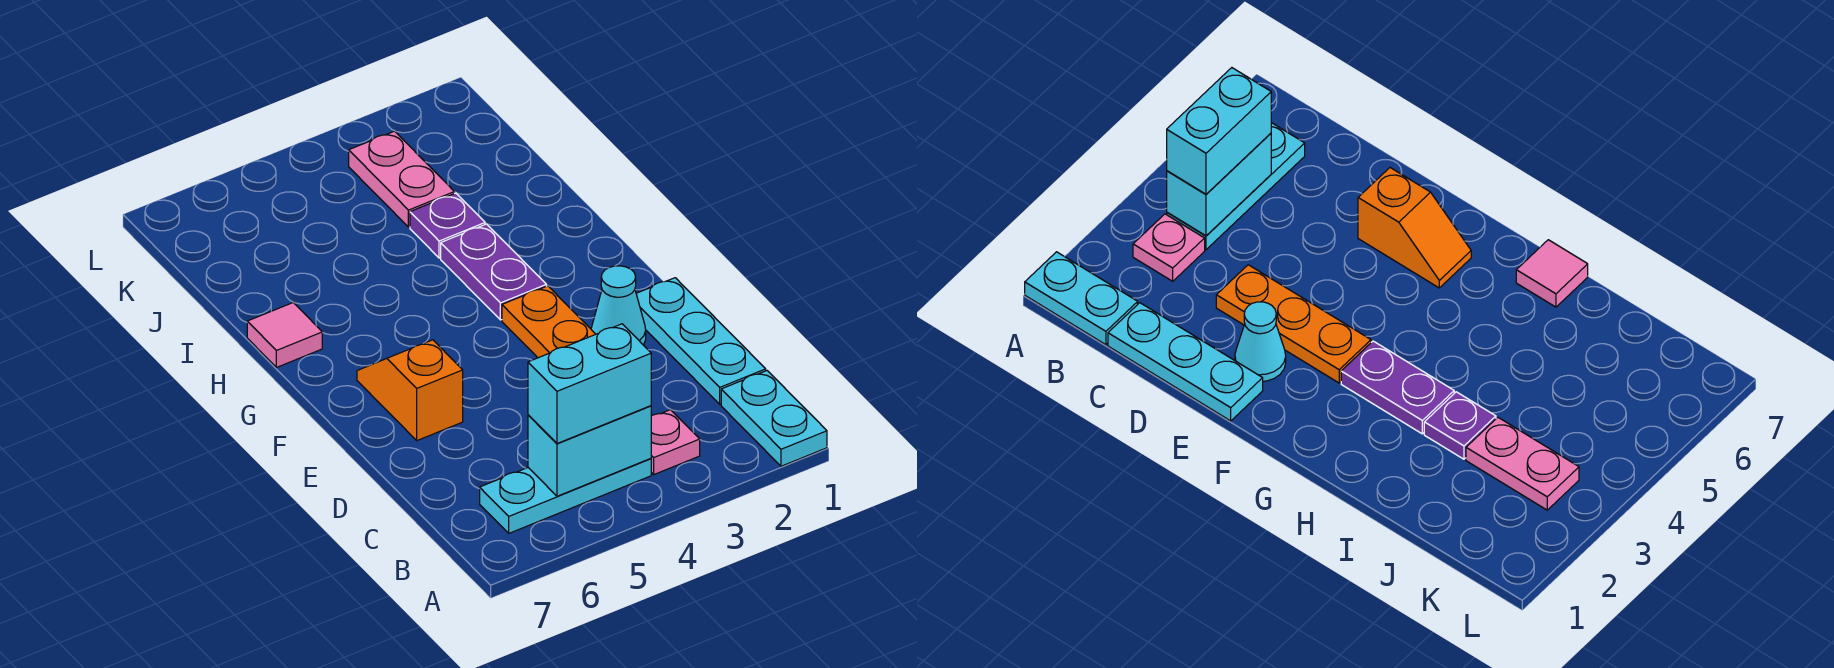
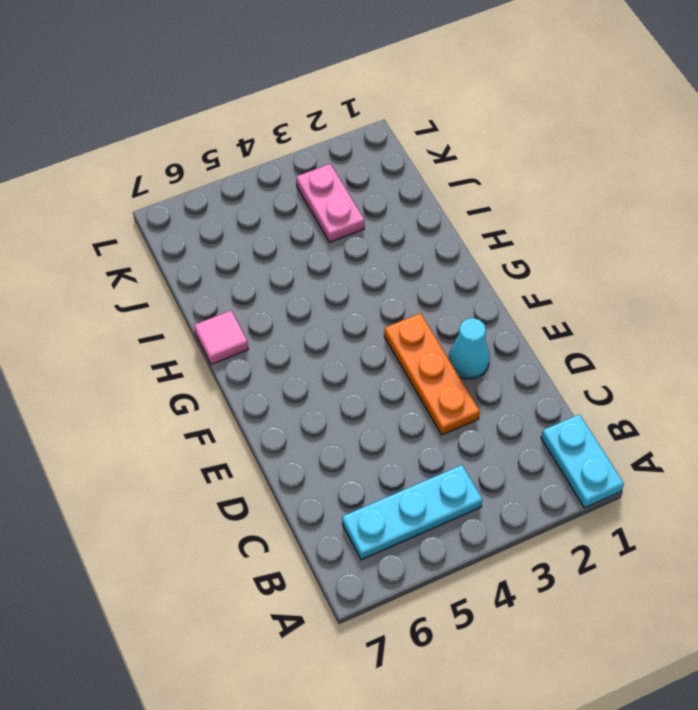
none -> pink 1x1 plate [651,410,700,474]
none -> cyan 1x3 plate [636,278,766,404]
none -> orange 1x2 slope [357,340,463,441]

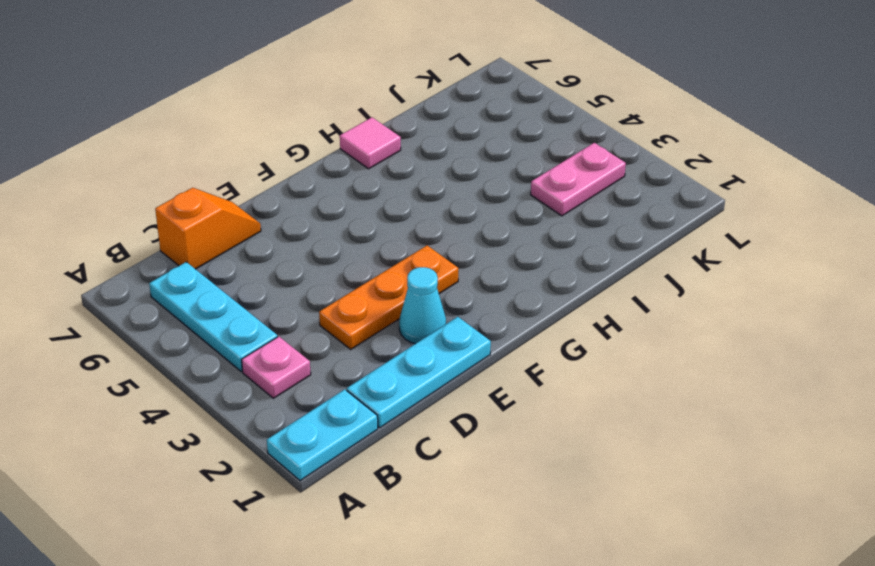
orange 1x2 slope [155,188,261,269] -> orange 1x2 slope moved to [357,340,463,441]
none -> purple 1x2 plate [441,224,546,320]
none -> purple 1x1 plate [410,193,485,258]
none -> cyan 1x2 brick [528,406,651,496]

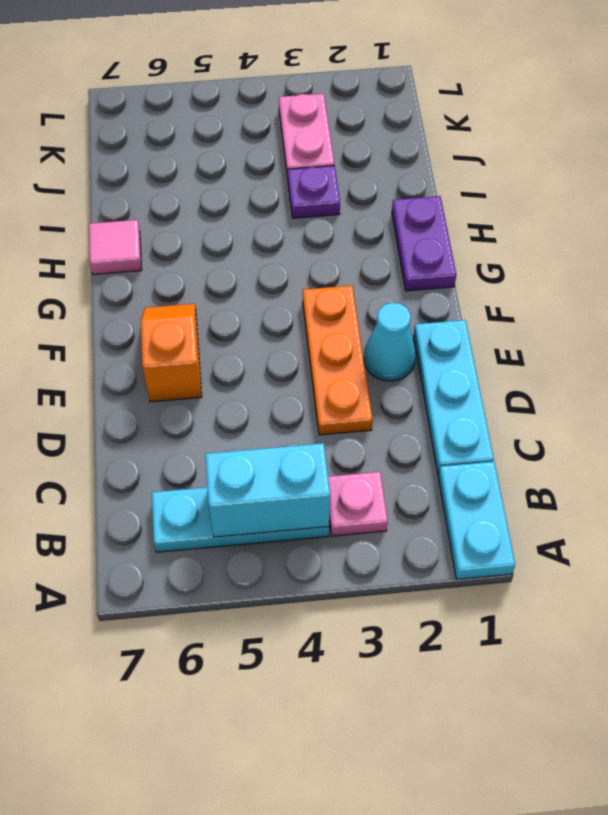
purple 1x2 plate [392,196,456,291] -> purple 1x2 plate moved to [441,224,546,320]
none -> cyan 1x2 brick [528,324,651,443]

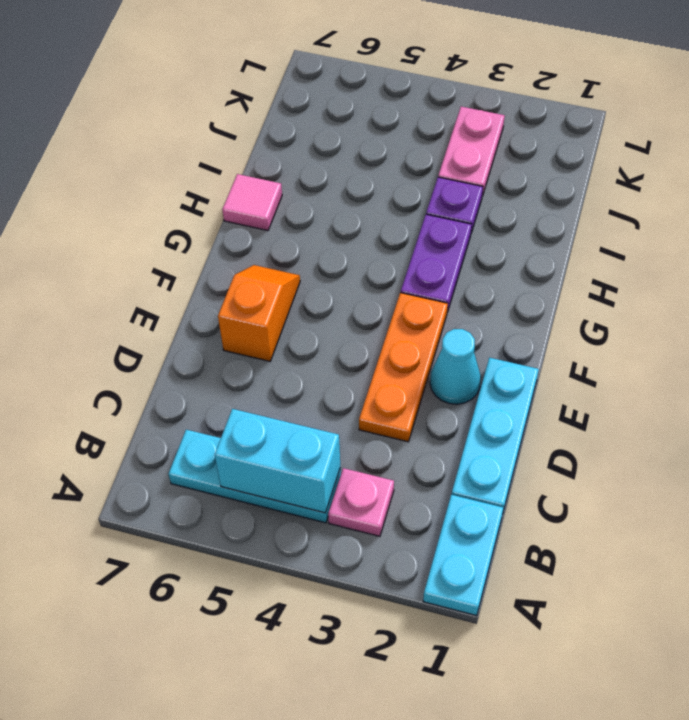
none -> cyan 1x2 brick [528,324,651,443]

